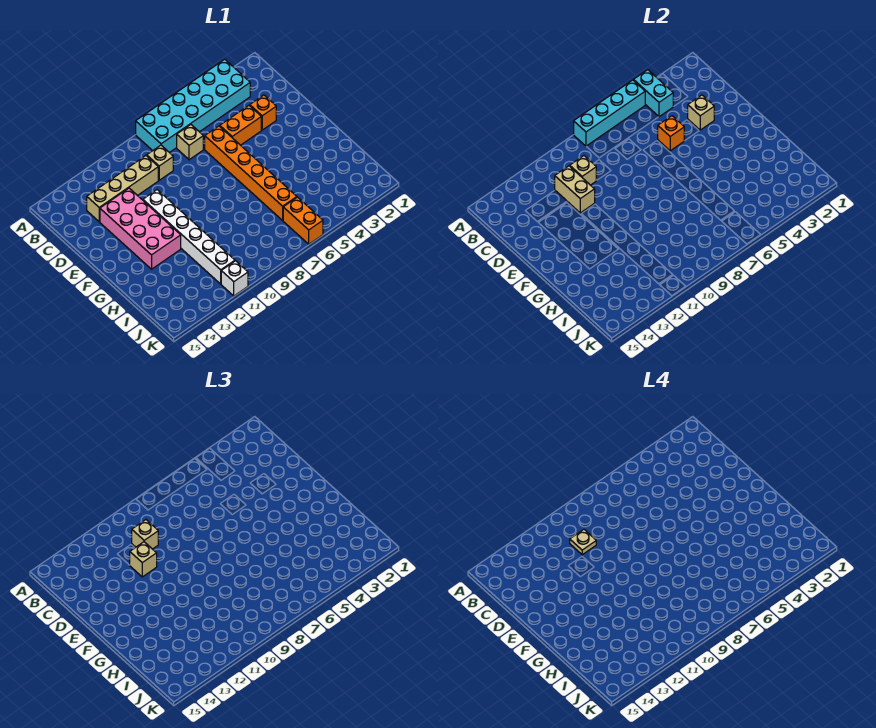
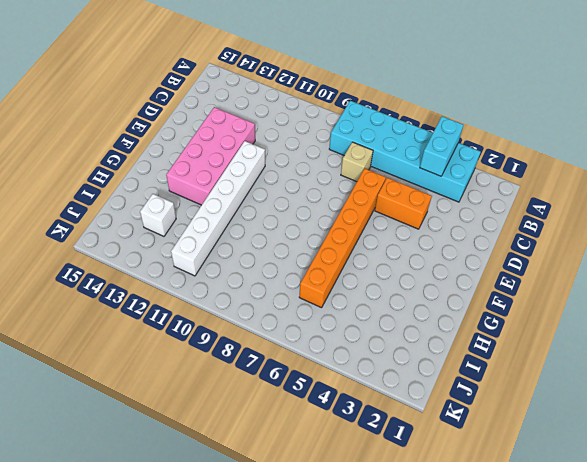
white 1x1 brick [140,194,176,236] -> white 1x1 brick moved to [221,261,248,296]
none -> tan 1x1 brick [147,145,173,180]
none -> tan 1x4 brick [87,156,158,222]
none -> orange 1x1 brick [250,95,276,130]

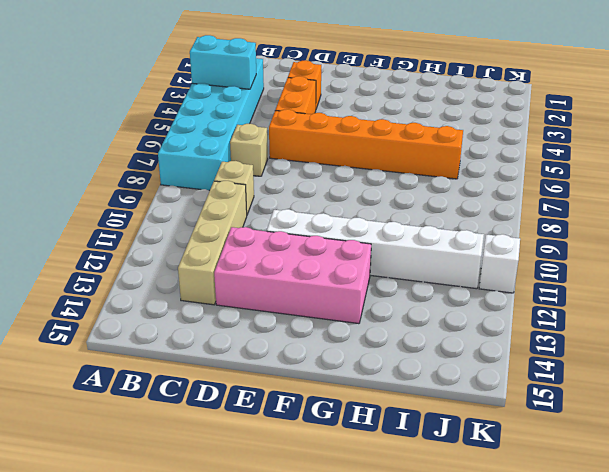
none -> orange 1x2 brick [283,197,323,244]
none -> cyan 1x4 brick [574,80,645,146]
none -> tan 1x1 brick [570,156,596,185]

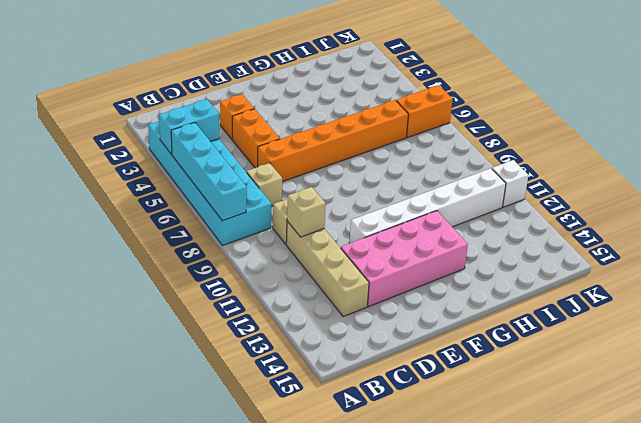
none -> tan 1x2 brick [555,166,595,213]
none -> tan 1x1 brick [688,95,714,130]
none -> orange 1x1 brick [658,116,684,151]

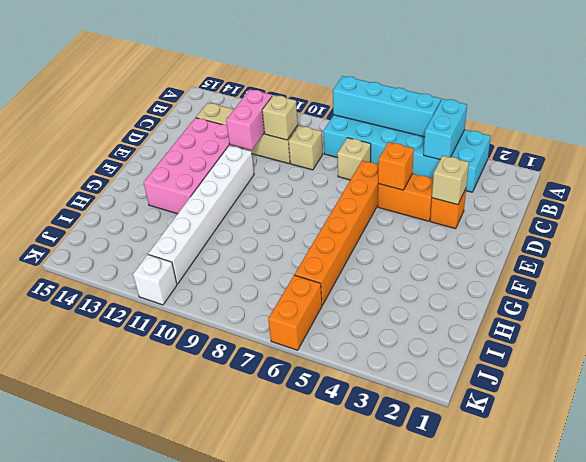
pink 1x2 brick [226,89,272,150] -> tan 1x2 brick [555,166,595,213]
none -> tan 1x1 brick [132,520,158,549]
none -> tan 1x1 brick [130,542,157,577]
none -> tan 1x1 plate [570,529,596,555]

